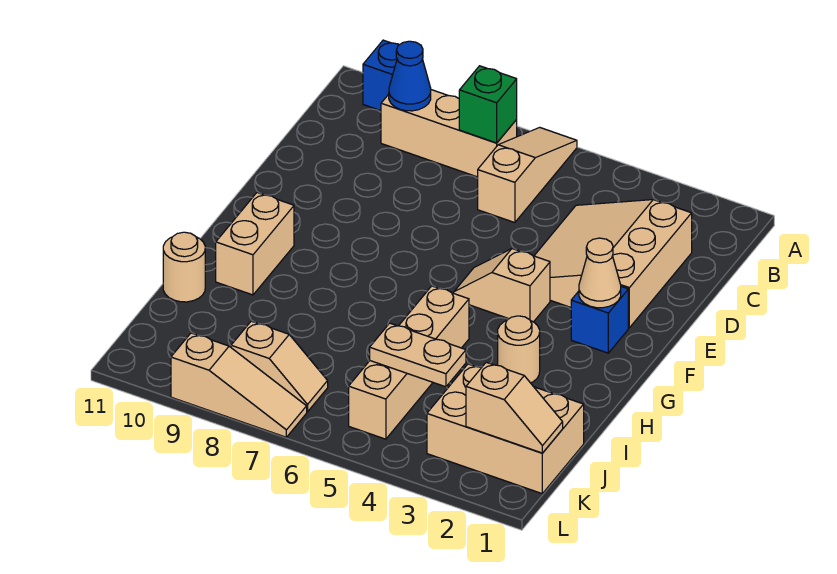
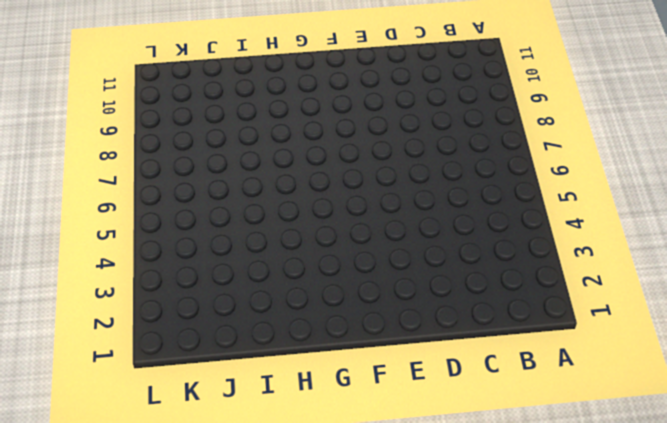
none -> tan 1x3 slope [478,127,577,223]
none -> blue 1x1 brick [363,40,399,111]
none -> tan 1x3 brick [381,90,517,177]

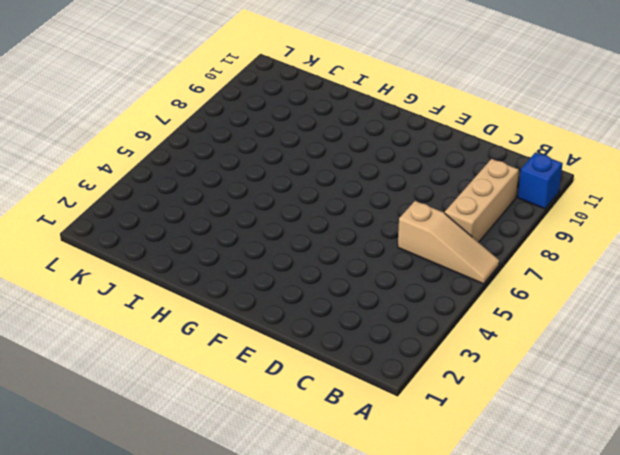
none -> tan 3x3 slope [534,200,692,328]
none -> blue 1x1 brick [571,287,628,353]
none -> tan 1x2 slope [454,249,550,322]

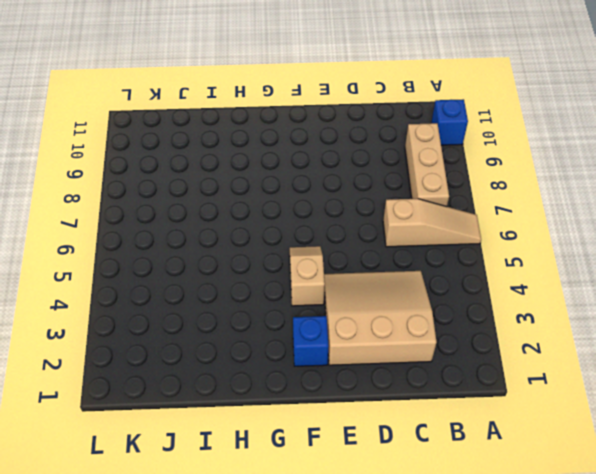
none -> tan 1x2 brick [216,193,294,295]
none -> tan 1x1 round brick [498,316,540,383]
none -> tan 1x4 brick [349,286,469,439]

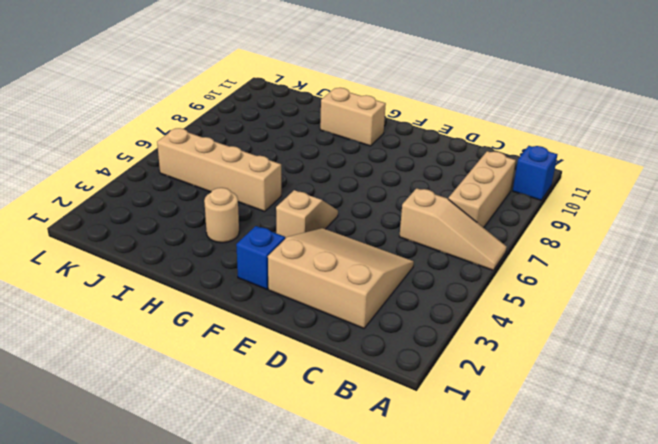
none -> tan 1x1 round brick [163,232,205,302]
none -> tan 2x3 brick [427,364,584,493]
none -> tan 1x2 slope [231,321,328,412]

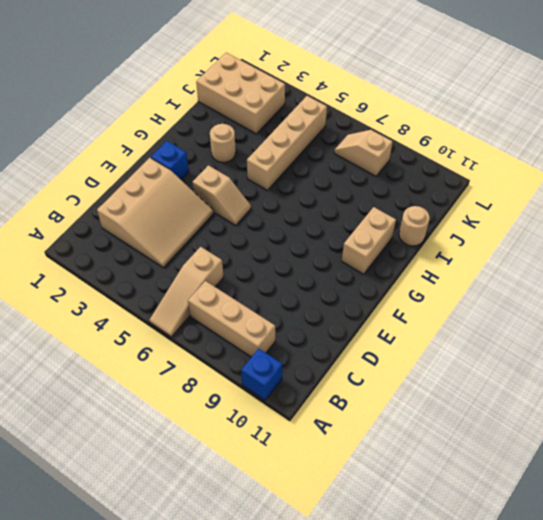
none -> tan 1x3 slope [171,333,307,437]
none -> green 1x1 brick [459,66,517,143]
none -> blue 1x1 cone [389,41,431,111]

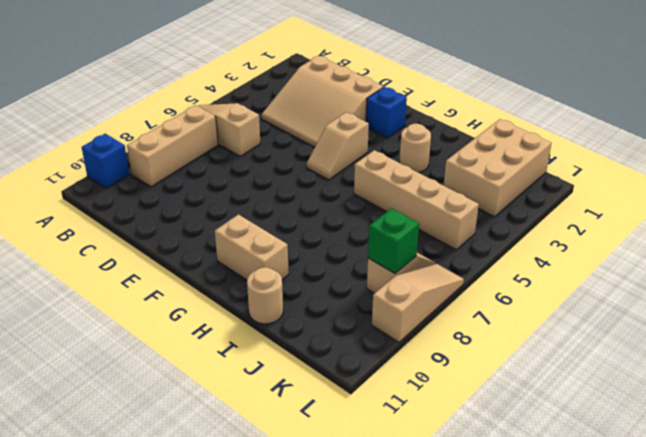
green 1x1 brick [368,208,419,274] -> green 1x1 brick moved to [459,66,517,143]
none -> blue 1x1 cone [389,41,431,111]
none -> tan 1x1 cone [579,238,621,308]
none -> tan 1x2 plate [370,323,466,387]

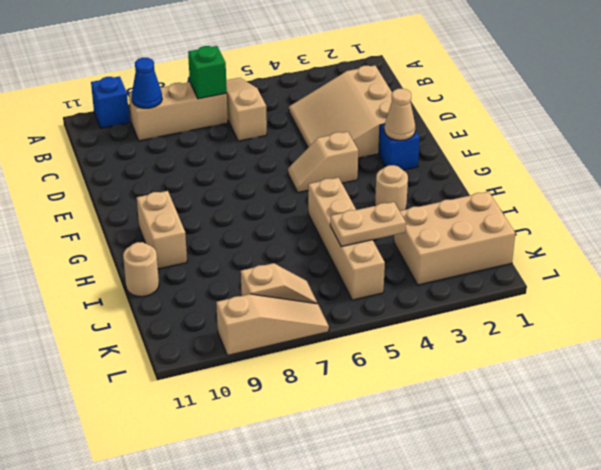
none -> tan 1x2 slope [466,362,563,453]

